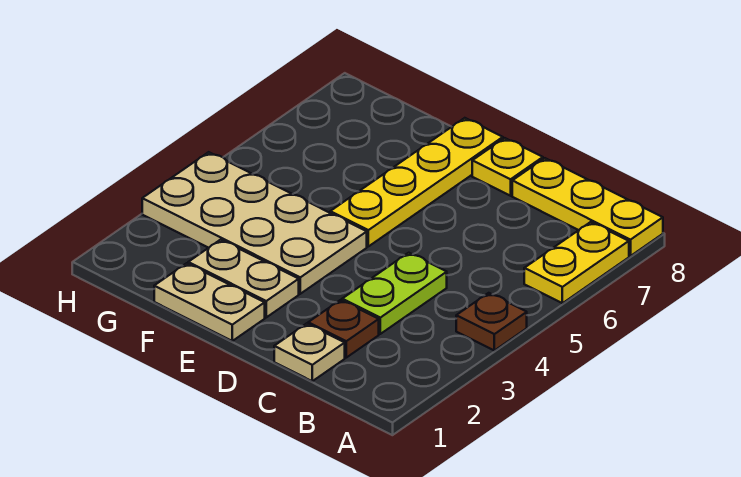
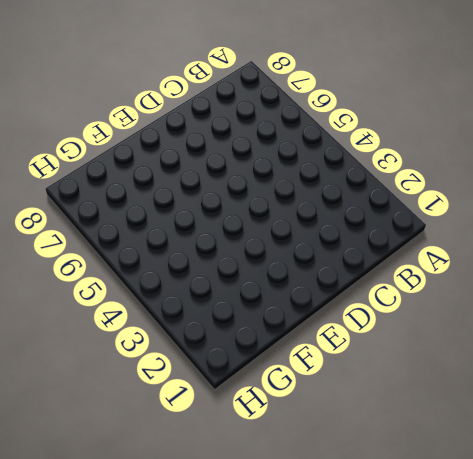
none -> brown 1x1 plate [456,293,527,350]
none -> yellow 1x2 plate [524,222,629,303]

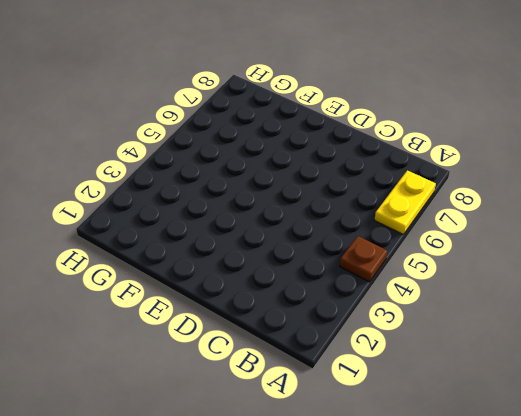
none -> yellow 1x3 plate [512,158,663,256]
none -> tan 1x1 plate [274,323,345,381]

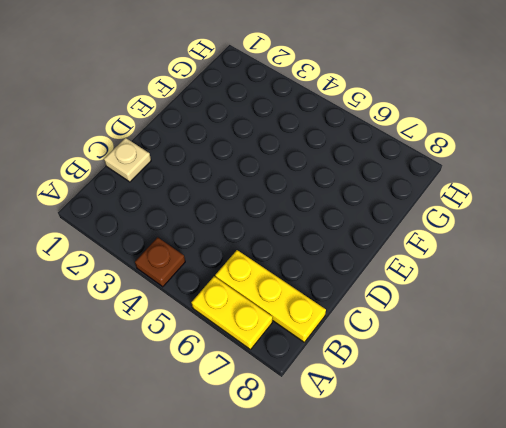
yellow 1x3 plate [215,250,326,342] -> yellow 1x3 plate turned to [512,158,663,256]
none -> brown 1x1 plate [308,300,379,358]
none -> lime 1x2 plate [342,253,447,334]

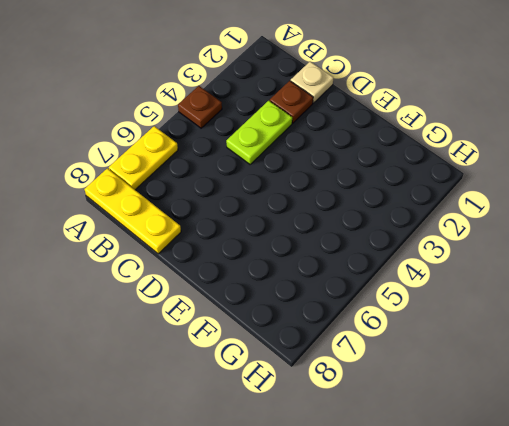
none -> yellow 1x1 plate [472,138,543,196]
none -> tan 1x2 plate [154,263,265,341]

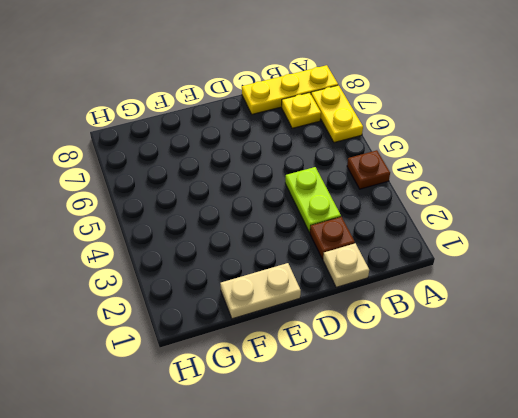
yellow 1x1 plate [282,93,321,128] -> yellow 1x1 plate moved to [472,138,543,196]
none -> tan 1x2 plate [188,240,299,317]
none -> tan 2x4 plate [142,152,367,294]

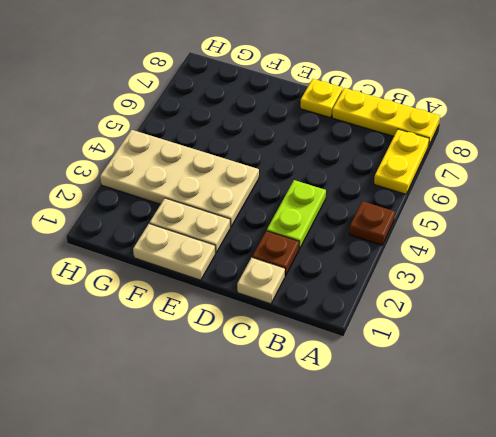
none -> yellow 1x4 plate [330,118,503,246]

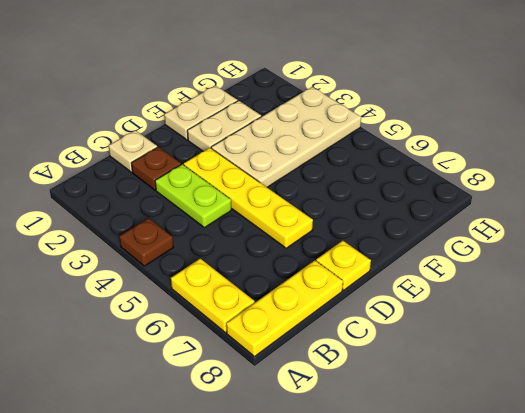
yellow 1x4 plate [184,148,313,248] -> yellow 1x4 plate moved to [330,118,503,246]

